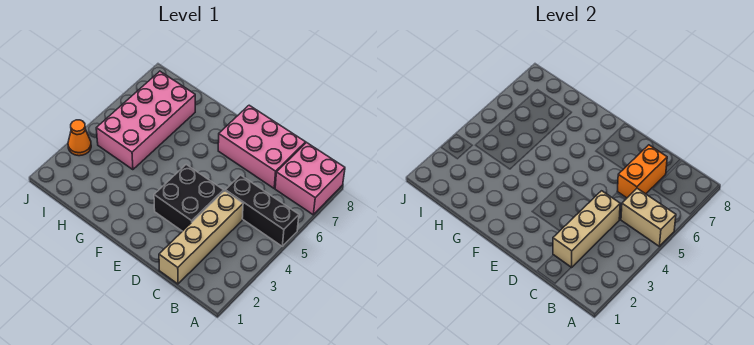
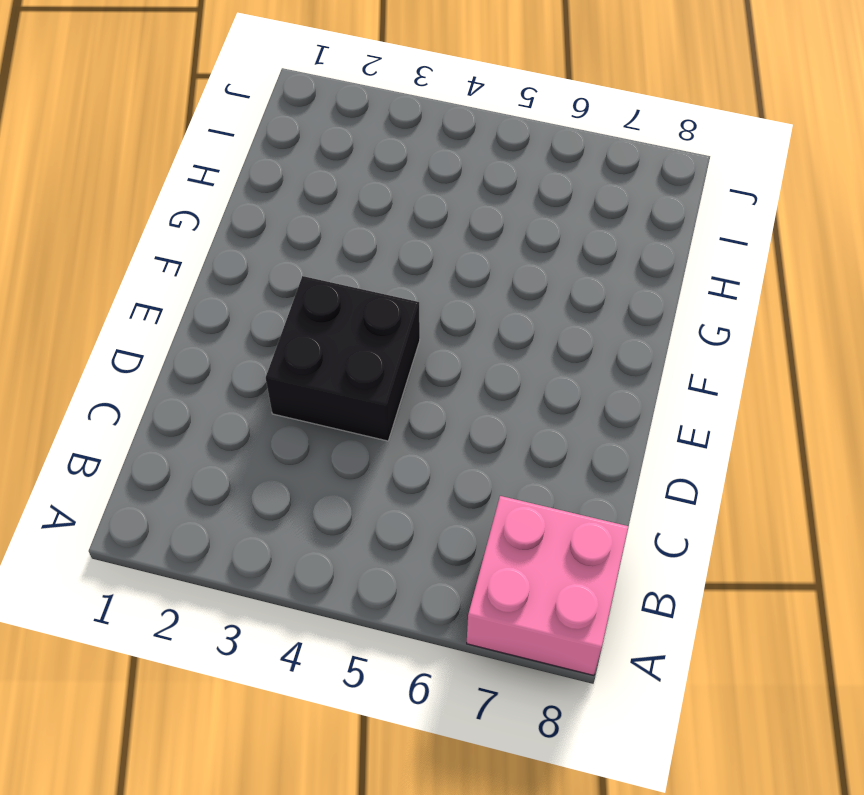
none -> black 1x3 brick [225,175,299,246]
none -> tan 1x4 brick [159,191,243,284]

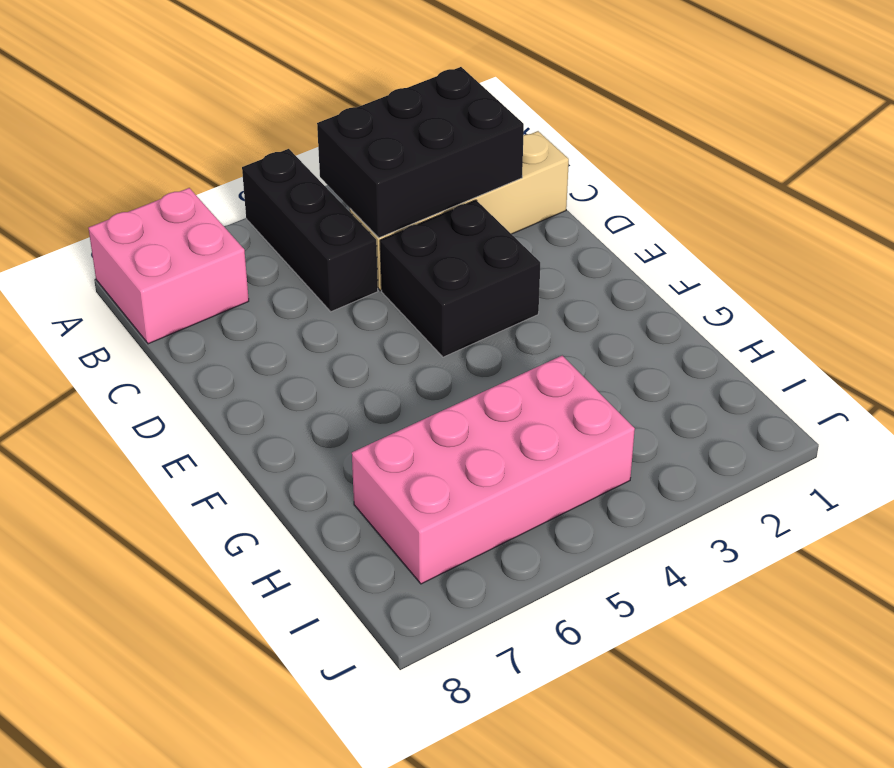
black 2x3 brick [317,67,524,238] -> tan 1x3 brick [553,191,620,268]
none -> pink 2x3 brick [218,105,306,188]
none -> orange 1x1 cone [68,120,91,156]

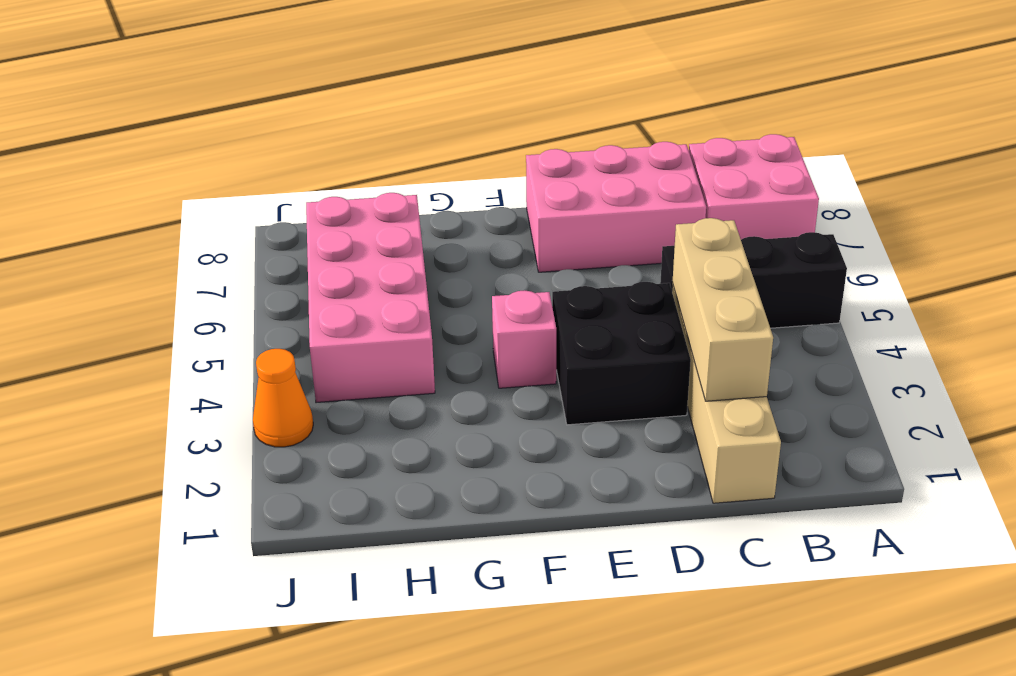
pink 1x1 brick [492,290,556,388] -> none
none -> tan 1x2 brick [621,188,676,246]
none -> orange 1x2 brick [617,145,667,198]

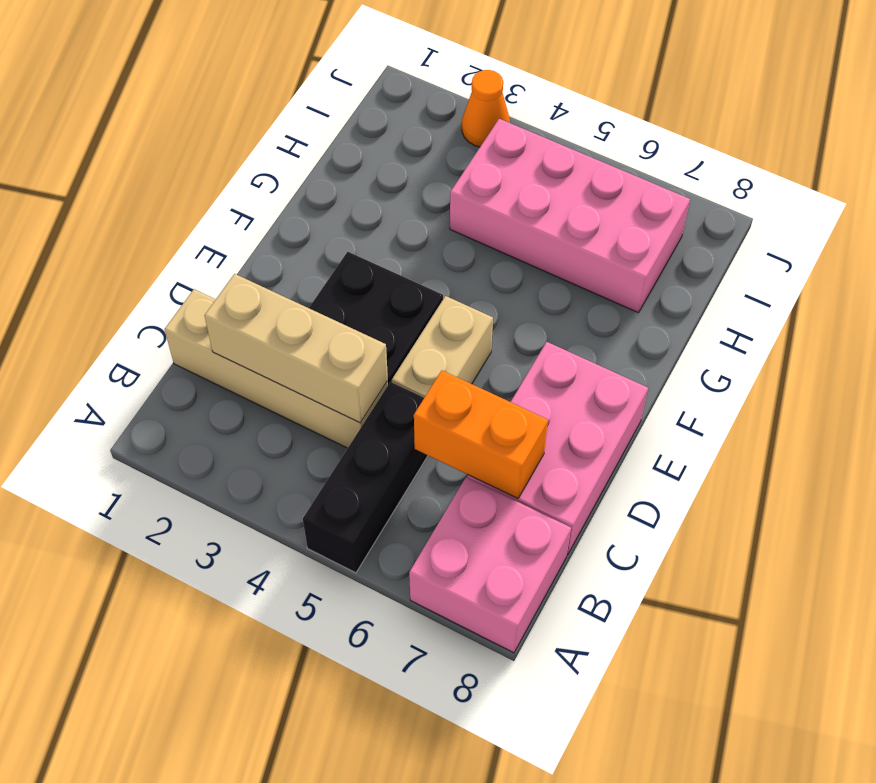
tan 1x2 brick [392,296,493,398] -> tan 1x2 brick moved to [621,188,676,246]

